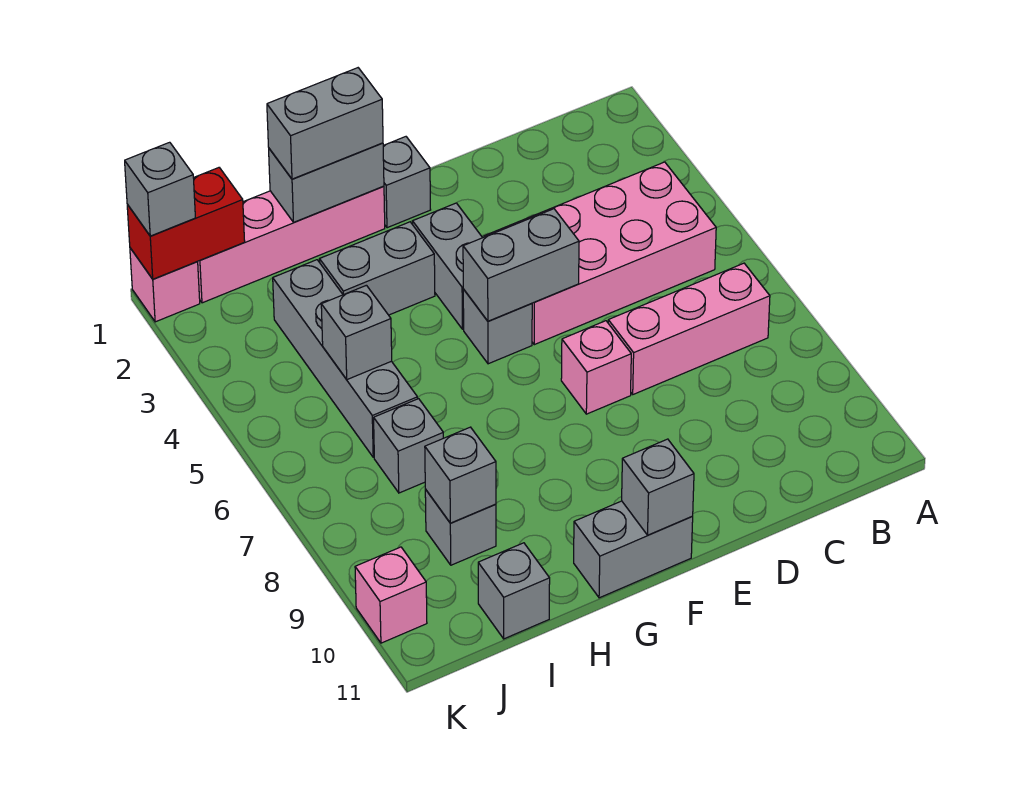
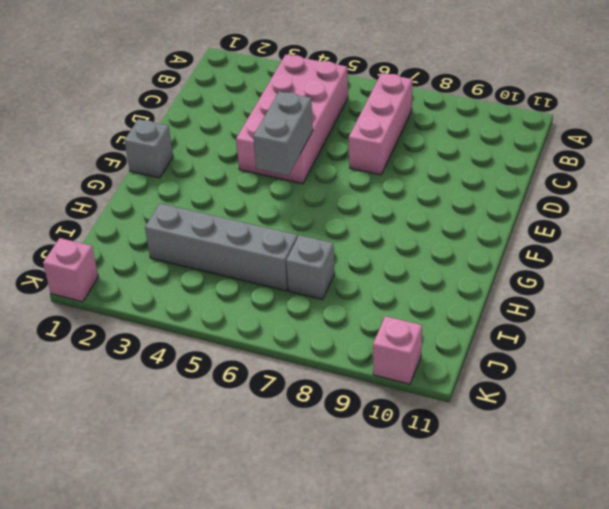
none -> pink 1x1 brick [561,321,631,414]
none -> grey 1x2 brick [413,203,482,329]
none -> grey 1x1 brick [463,289,532,364]

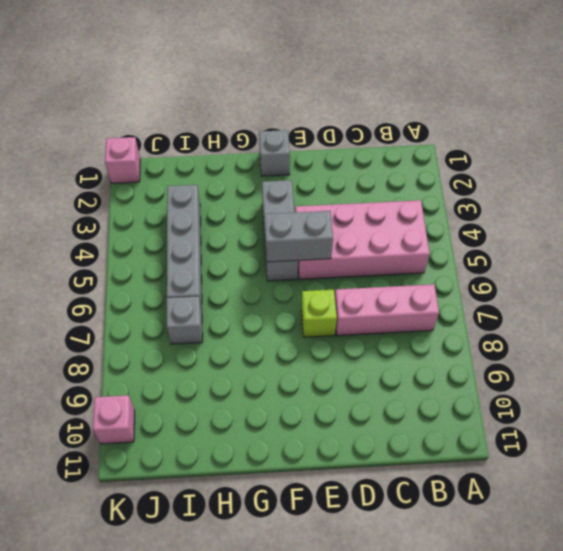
lime 1x1 brick [301,290,337,337] -> pink 1x1 brick [561,321,631,414]
none -> grey 1x2 brick [574,501,693,598]
none -> pink 1x4 brick [198,186,385,303]
none -> grey 1x2 brick [320,222,435,315]

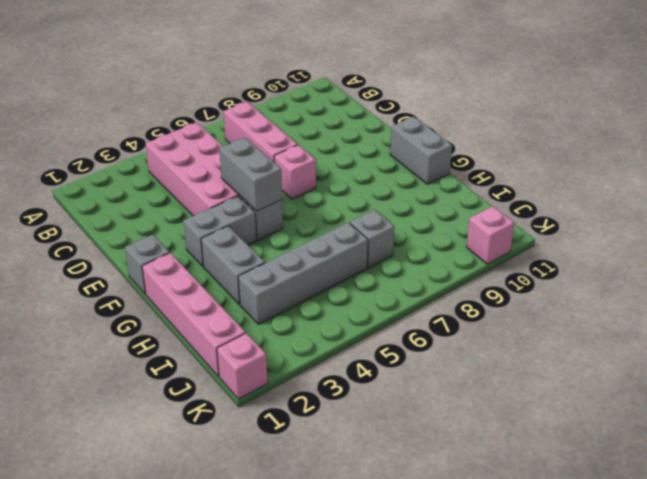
none -> grey 1x1 brick [425,489,496,565]
none -> grey 1x1 brick [478,543,550,639]
none -> grey 1x1 brick [622,439,694,535]

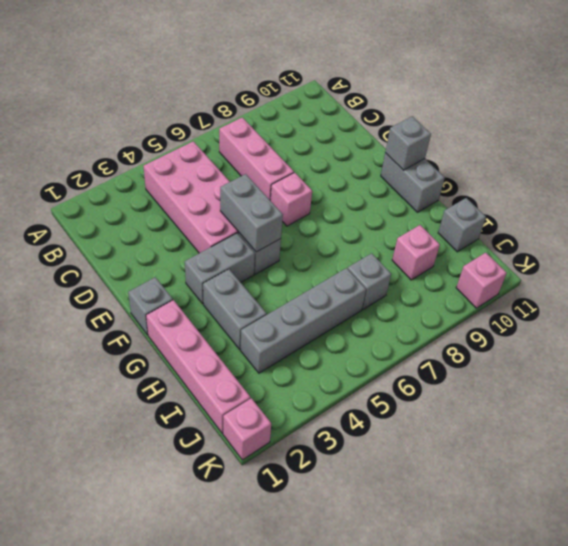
pink 1x1 brick [392,225,440,280] -> grey 1x1 brick [425,489,496,565]
none -> grey 1x2 brick [269,143,384,222]
none -> grey 1x1 brick [321,285,392,379]
none -> grey 1x1 brick [425,427,496,523]

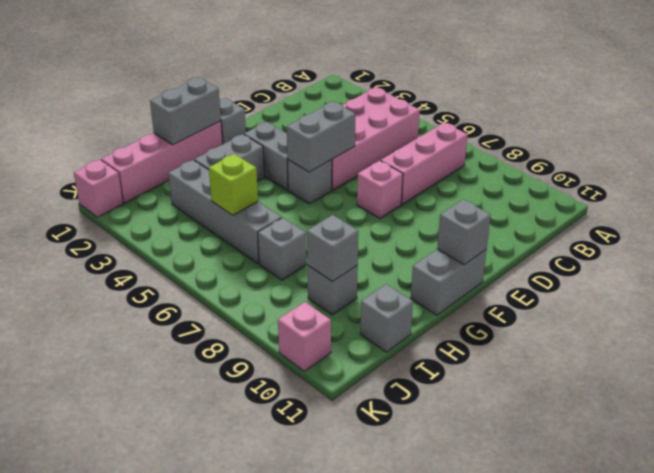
lime 1x1 brick [209,154,258,215] -> grey 1x1 brick [321,285,392,379]
none -> red 1x2 brick [127,168,245,279]
none -> grey 1x2 brick [267,68,383,179]
none -> grey 1x1 brick [125,142,195,236]

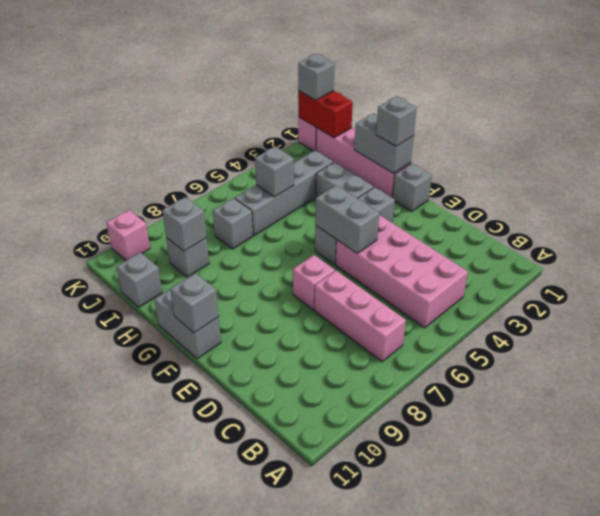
grey 1x1 brick [376,96,417,146] -> grey 1x2 brick [267,68,383,179]

